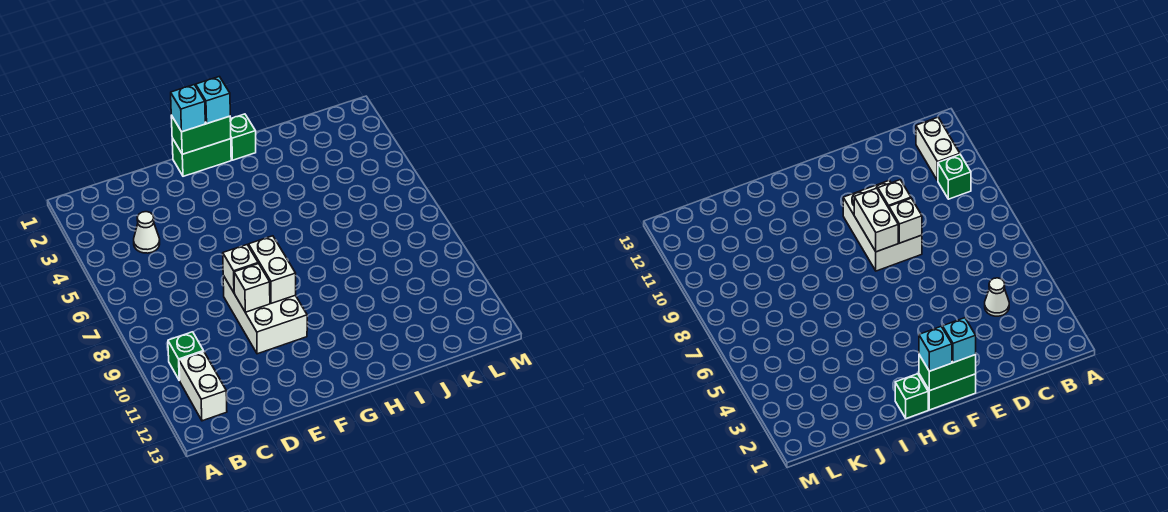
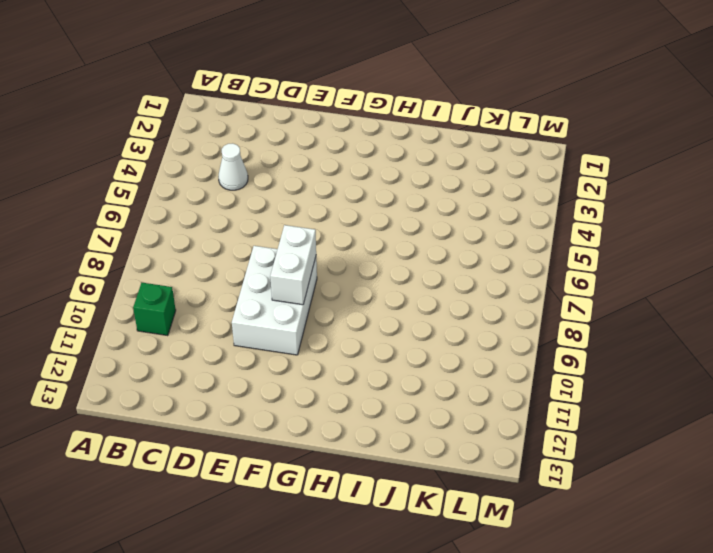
none -> white 1x2 brick [179,352,227,421]
none -> green 1x2 brick [172,138,231,176]
none -> green 1x1 brick [230,114,256,160]

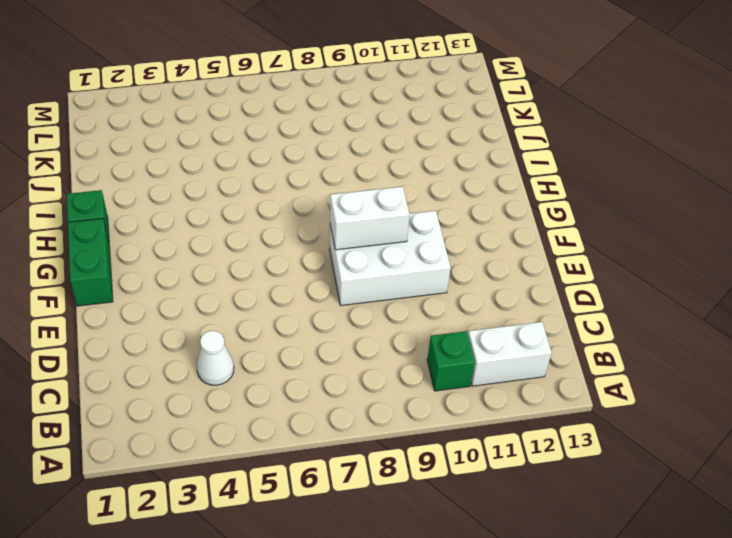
none -> white 1x1 brick [223,245,258,292]
none -> white 1x1 brick [234,264,270,312]
none -> green 1x2 brick [171,115,231,154]

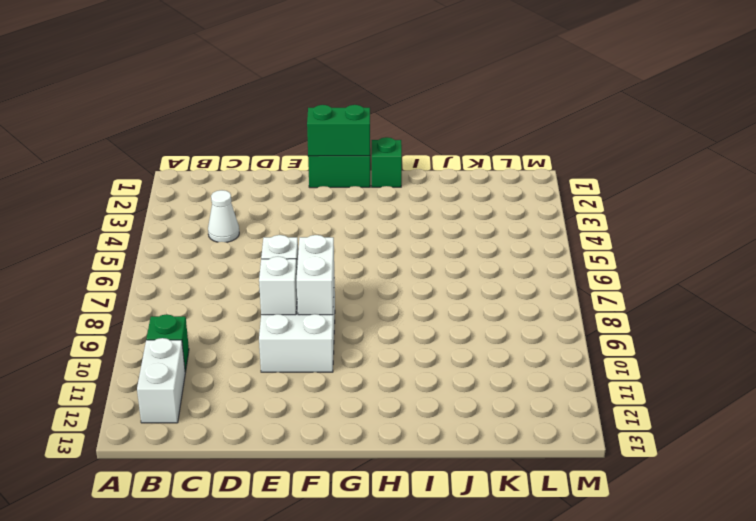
none -> cyan 1x1 brick [171,85,205,132]
none -> cyan 1x1 brick [196,77,230,124]

